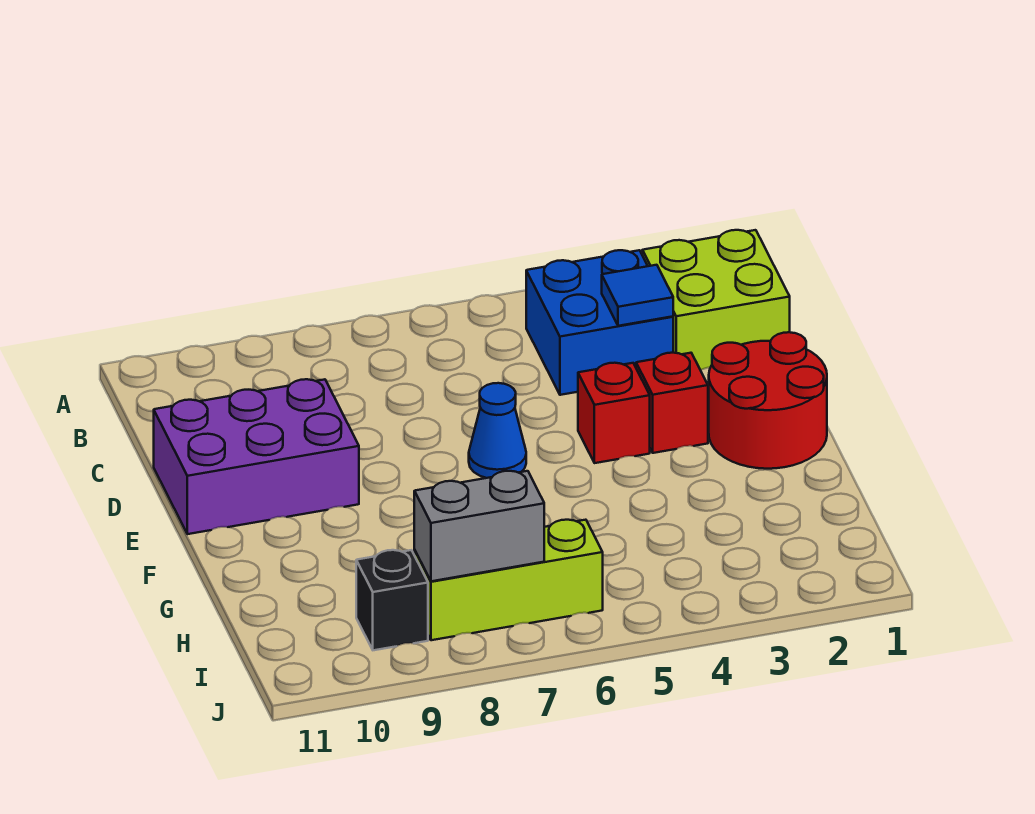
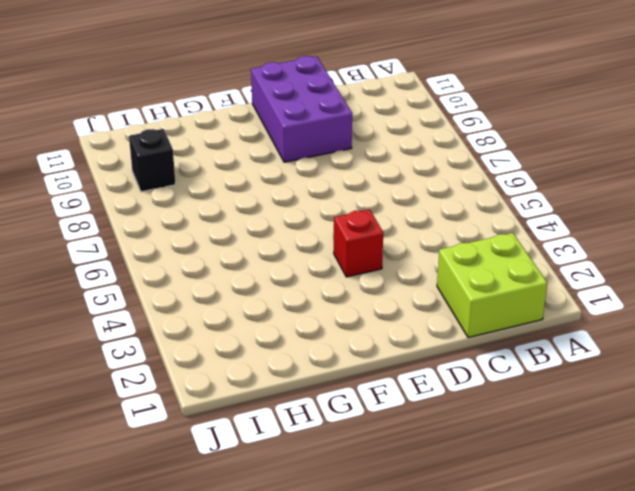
none -> blue 2x2 brick [526,250,673,395]
none -> red 2x2 round brick [709,332,827,469]

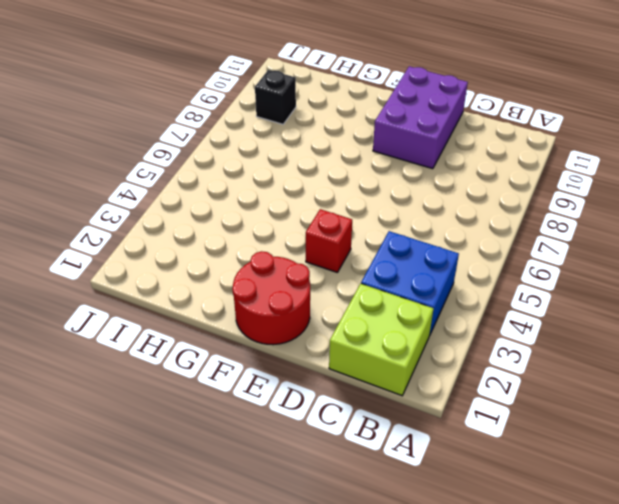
none -> red 1x1 brick [636,353,708,453]
none -> blue 1x1 cone [469,383,526,478]

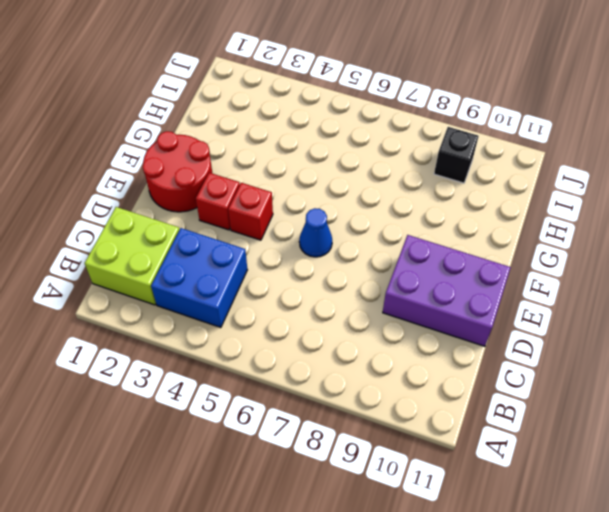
none -> lime 1x3 brick [414,520,603,640]
none -> blue 1x1 tile [602,265,673,326]

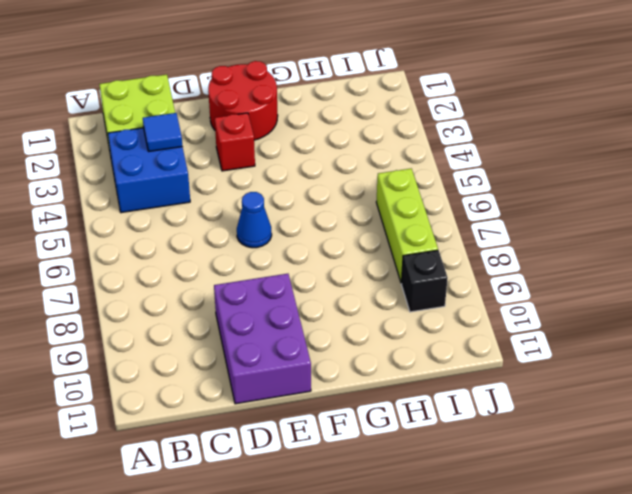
none -> red 1x1 brick [578,363,650,463]
none -> grey 1x2 brick [414,471,544,581]

